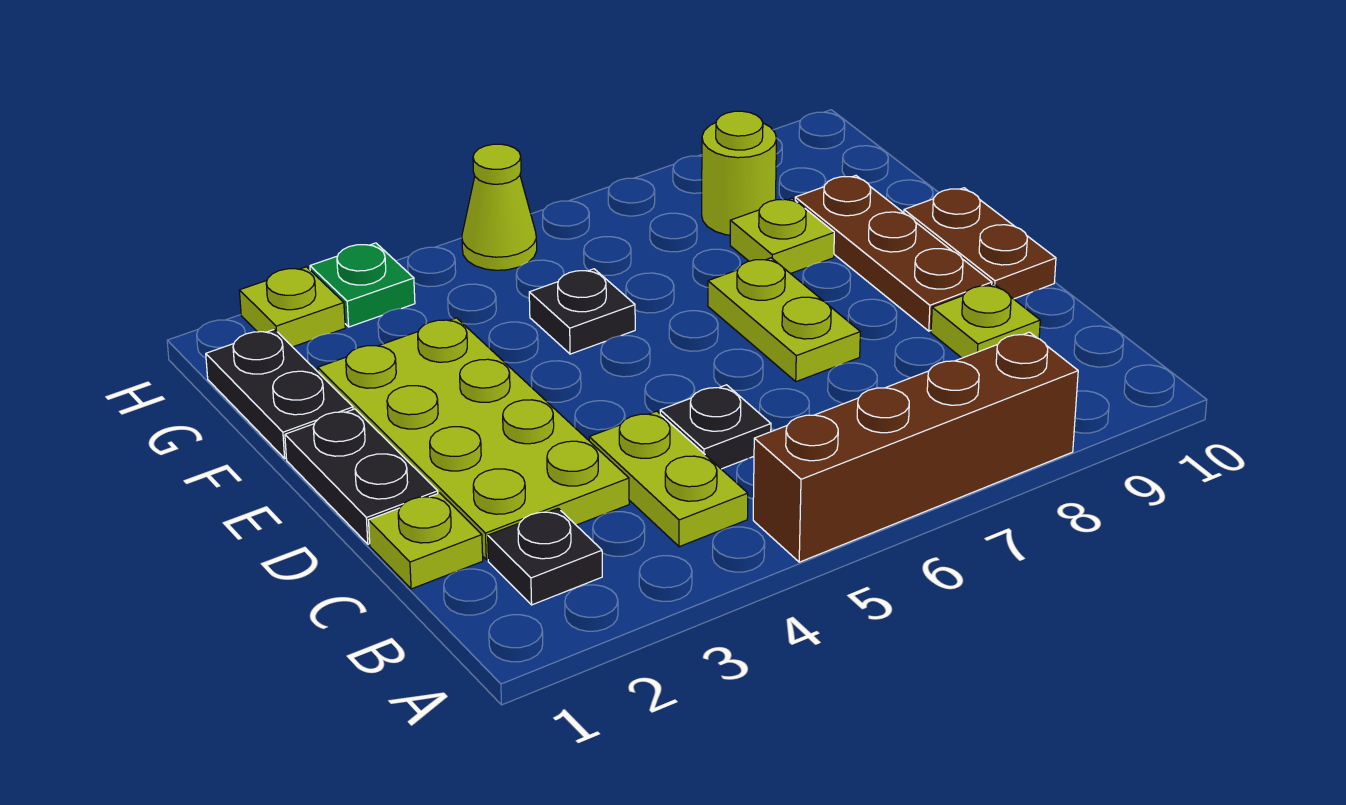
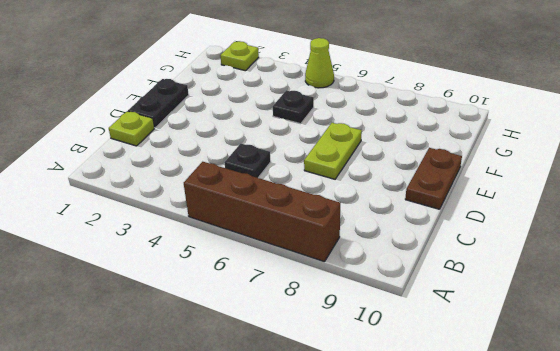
none -> black 1x1 plate [488,508,602,605]
none -> lime 1x2 plate [589,411,748,547]
none -> lime 2x4 plate [318,318,629,560]

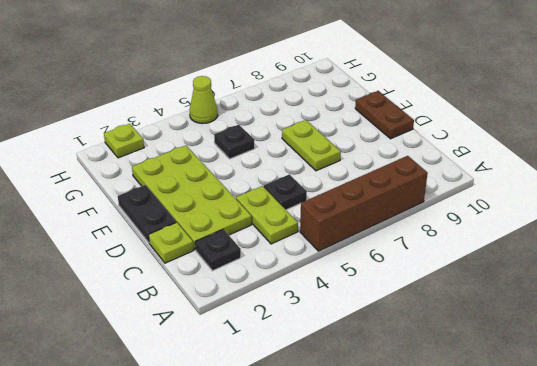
none -> lime 1x1 plate [931,284,1040,358]
none -> brown 1x3 plate [795,176,992,331]
none -> black 1x2 plate [206,329,353,458]

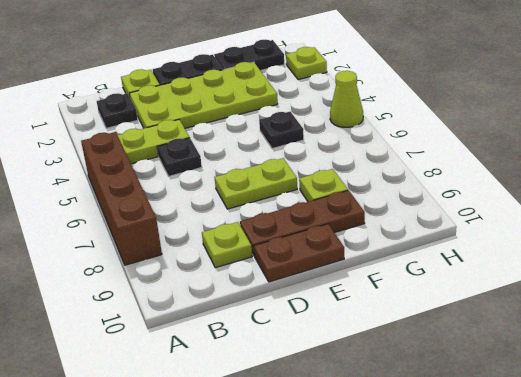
none -> lime 1x1 round brick [702,111,777,235]
none -> green 1x1 plate [310,243,415,327]

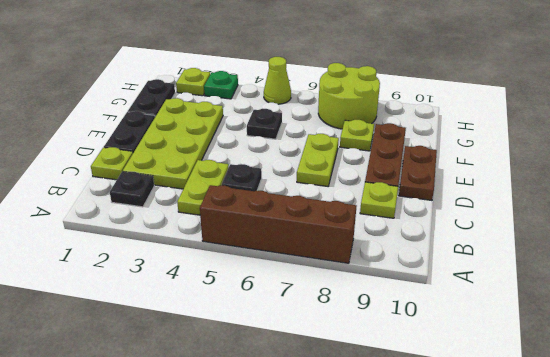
lime 2x2 round brick [318,63,380,129] -> lime 1x1 round brick [702,111,777,235]

